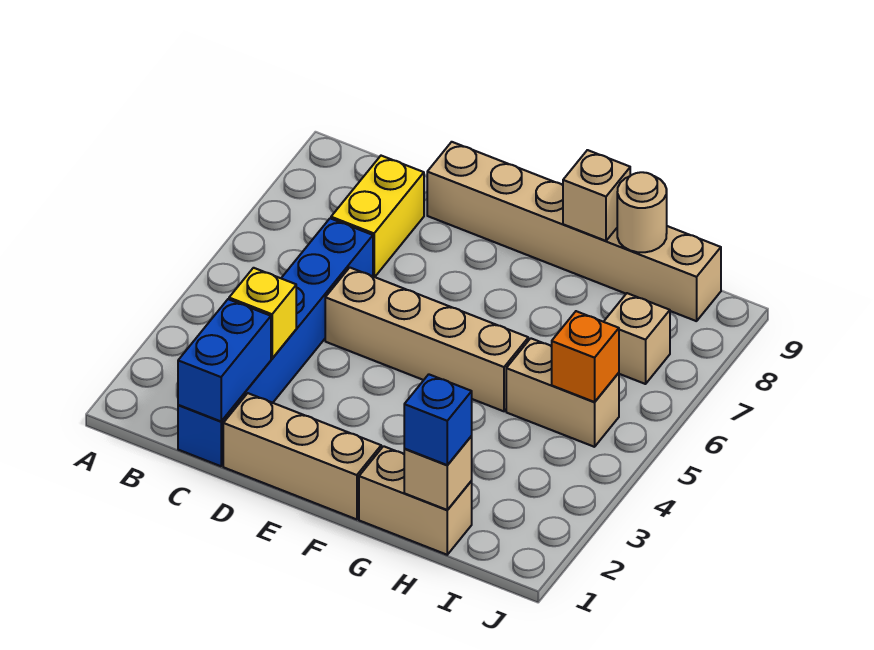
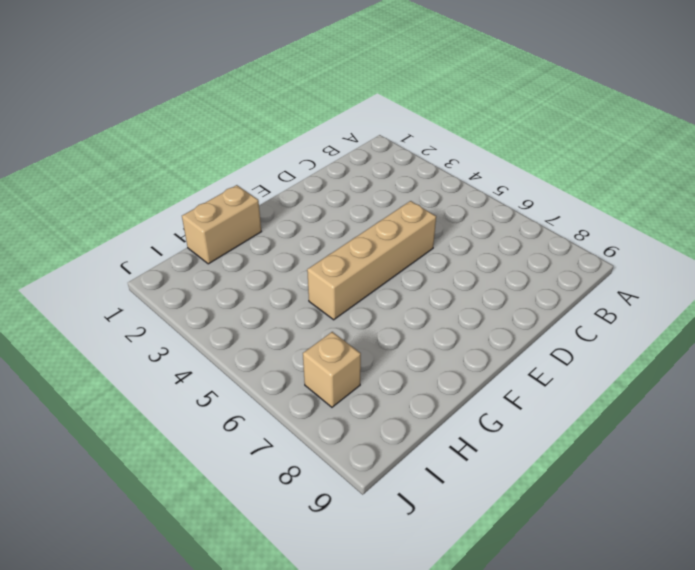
none -> blue 1x6 brick [178,218,373,466]
none -> yellow 1x2 brick [331,156,424,277]
none -> tan 1x3 brick [223,393,381,519]

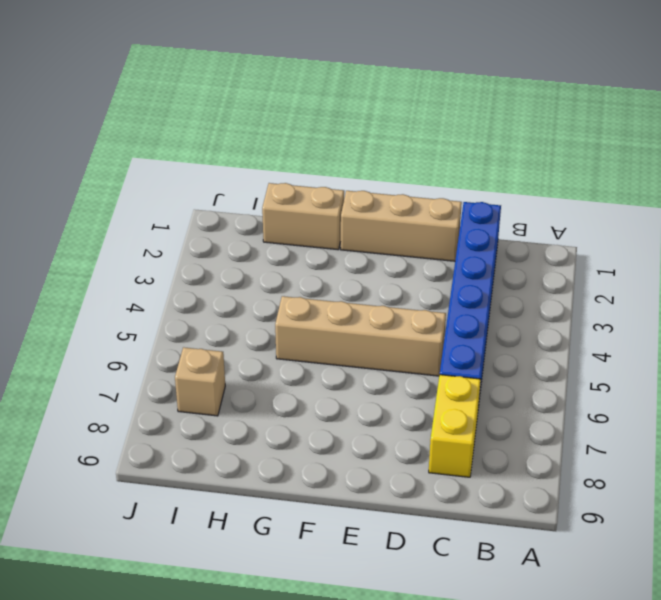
none -> tan 1x6 brick [427,142,721,321]
none -> tan 1x2 brick [506,338,619,447]
none -> blue 1x2 brick [178,299,271,421]

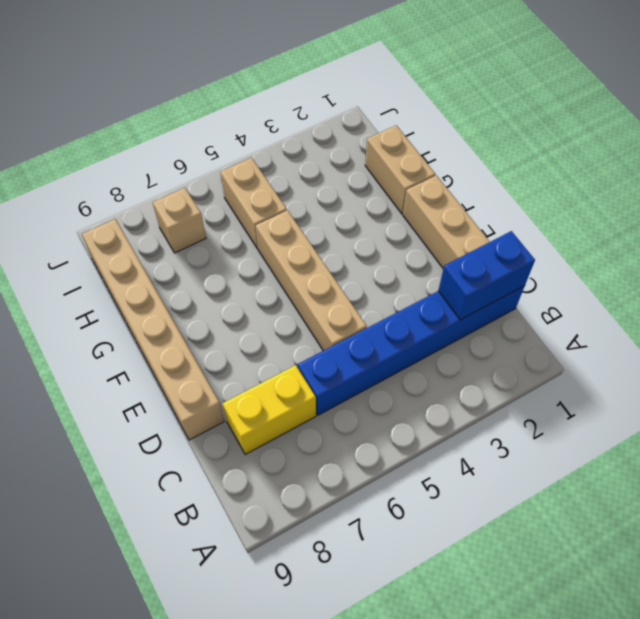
none -> yellow 1x1 brick [229,268,296,359]
none -> tan 1x1 brick [563,150,630,241]
none -> tan 1x1 brick [404,436,472,510]

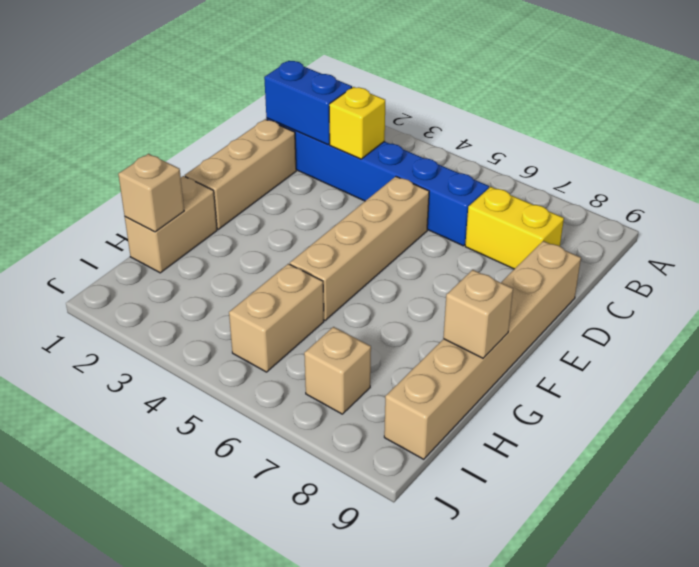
none -> tan 1x1 round brick [617,172,667,252]
none -> orange 1x1 brick [551,311,619,402]
none -> blue 1x1 brick [404,374,472,465]

